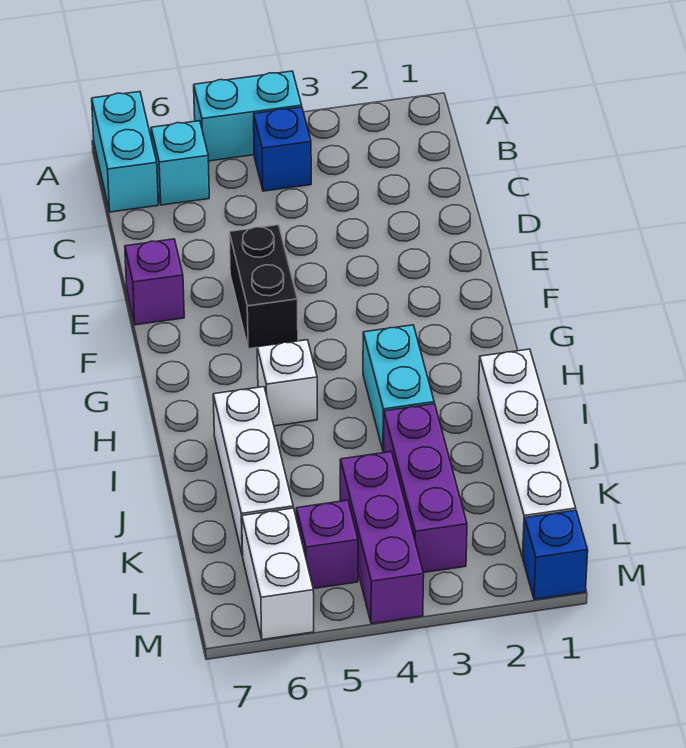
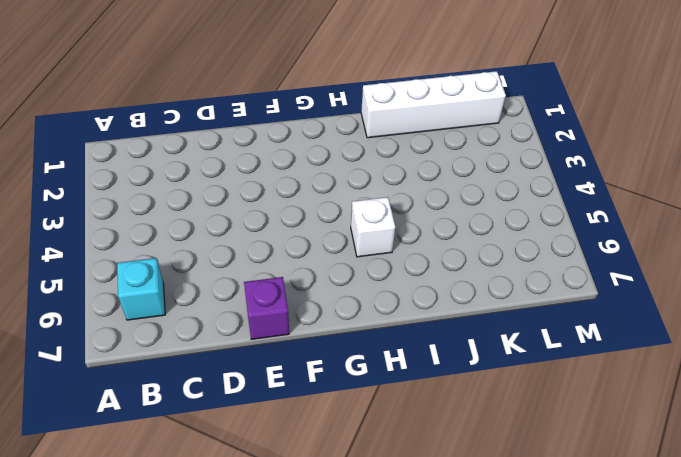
none -> cyan 1x2 brick [194,71,302,161]
none -> cyan 1x2 brick [92,92,158,212]
none -> blue 1x1 brick [254,107,311,191]

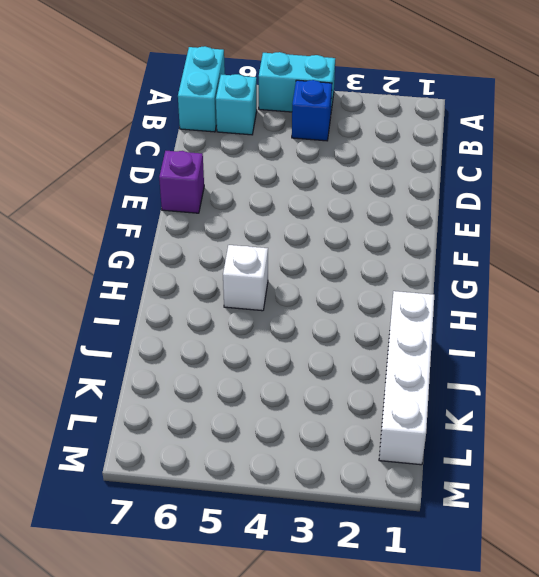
none -> black 1x2 brick [229,225,298,349]
none -> cyan 1x2 brick [363,325,434,452]
none -> white 1x3 brick [213,387,293,556]

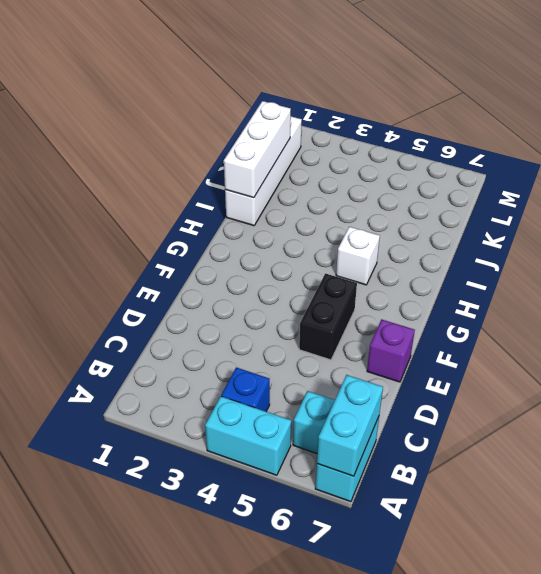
cyan 1x2 brick [317,375,383,476] -> cyan 1x2 brick moved to [363,325,434,452]
white 1x3 brick [224,101,291,198] -> white 1x3 brick moved to [213,387,293,556]
none -> purple 1x3 brick [384,404,467,573]
none -> purple 1x3 brick [340,452,424,624]
none -> purple 1x1 brick [296,500,358,589]

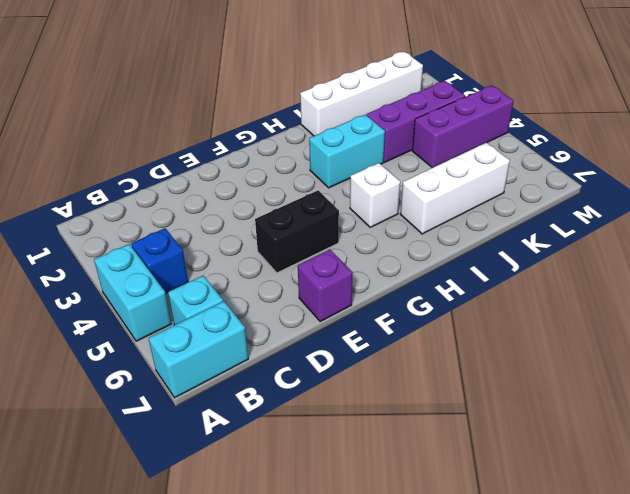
none -> purple 1x1 brick [296,500,358,589]
none -> white 1x2 brick [242,508,314,640]
none -> blue 1x1 brick [523,510,588,600]

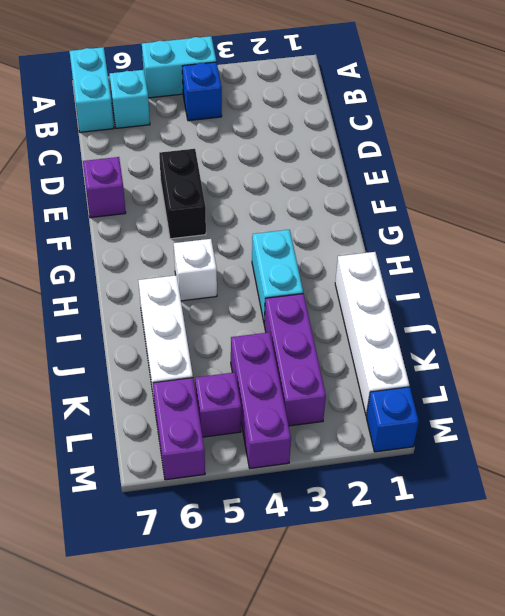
purple 1x2 brick [153,378,205,480] -> white 1x2 brick [242,508,314,640]

